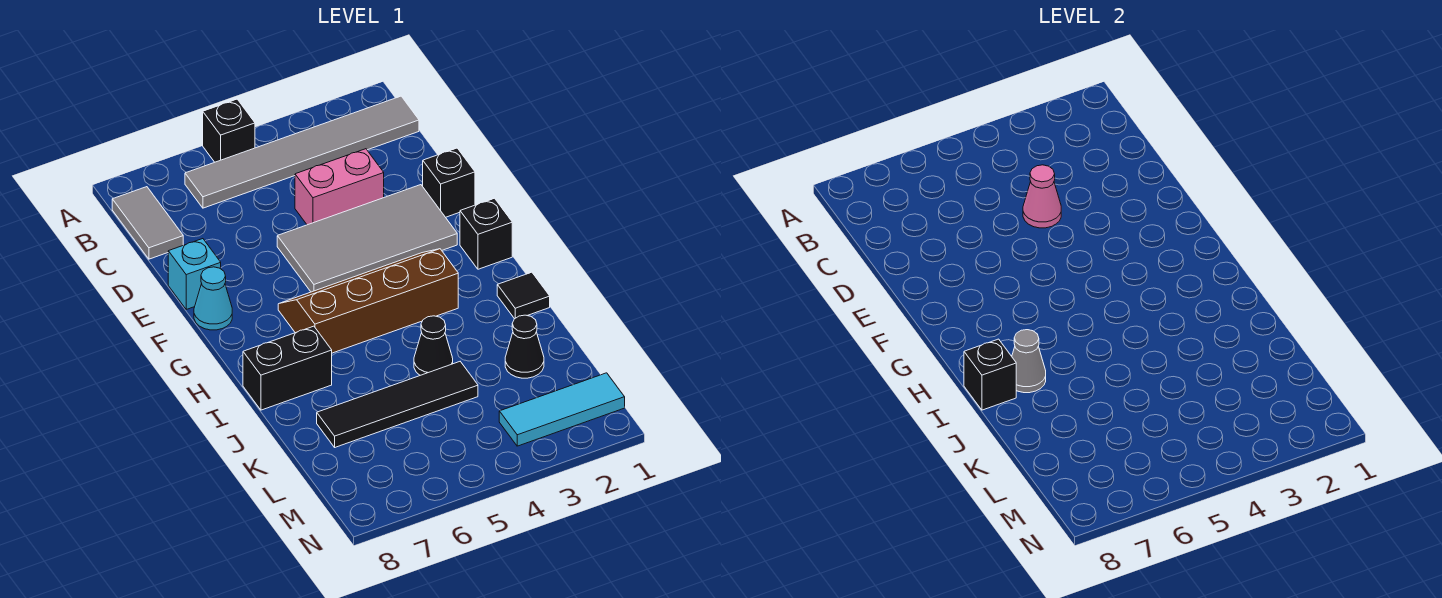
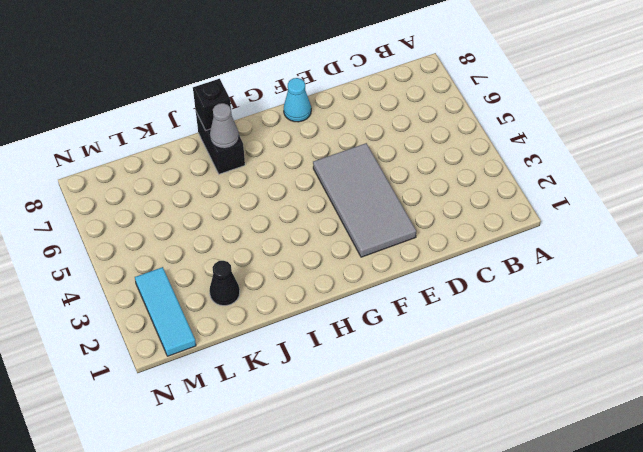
none -> black 1x1 brick [203,99,255,162]
none -> grey 1x6 tile [185,96,419,208]
none -> grey 1x2 tile [112,187,183,259]

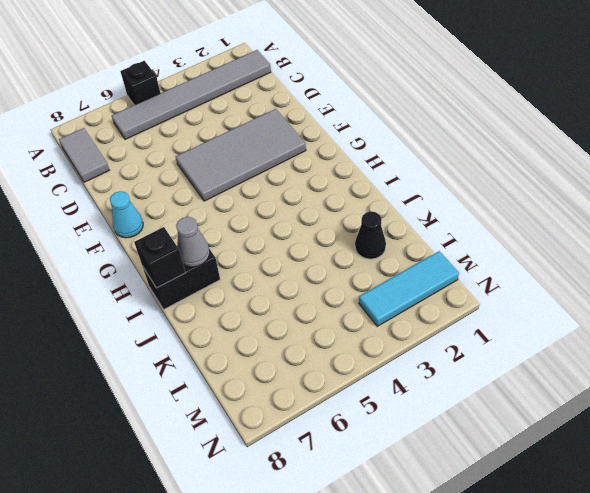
none -> pink 1x2 brick [295,149,384,225]
none -> black 1x1 brick [423,148,475,217]
none -> cyan 1x1 brick [168,239,221,309]

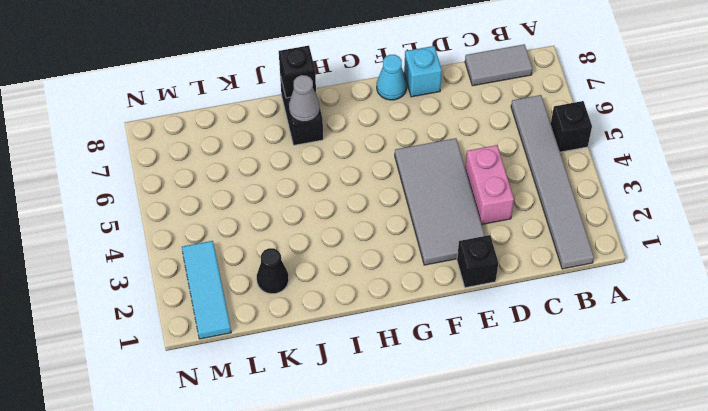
none -> black 1x1 brick [460,198,512,269]
none -> brown 2x4 slope [278,249,458,353]
none -> black 1x1 tile [497,272,550,319]

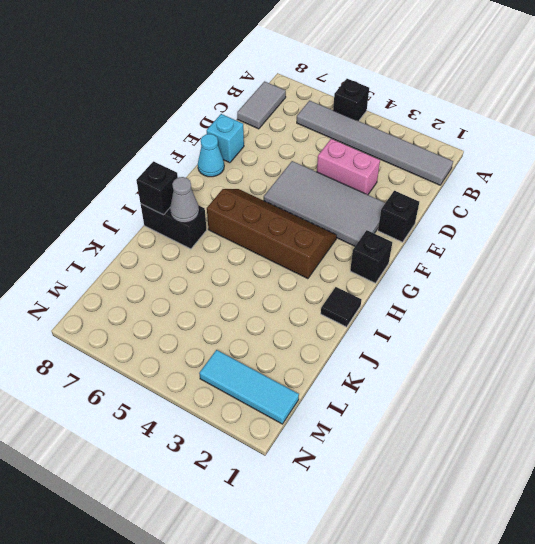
none -> black 1x1 cone [414,316,453,375]
none -> black 1x1 cone [505,315,544,378]
none -> black 1x4 tile [317,362,478,447]

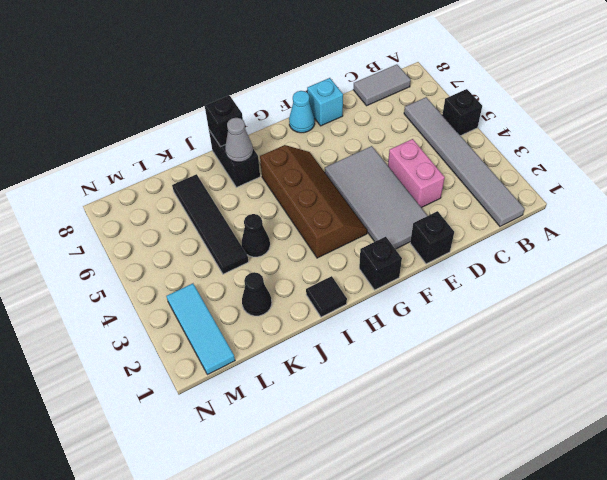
none -> pink 1x1 cone [1023,165,1061,228]

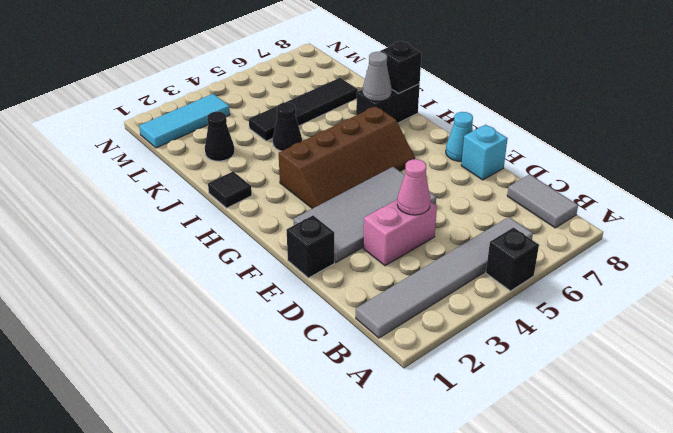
none -> black 1x1 brick [460,198,512,269]

